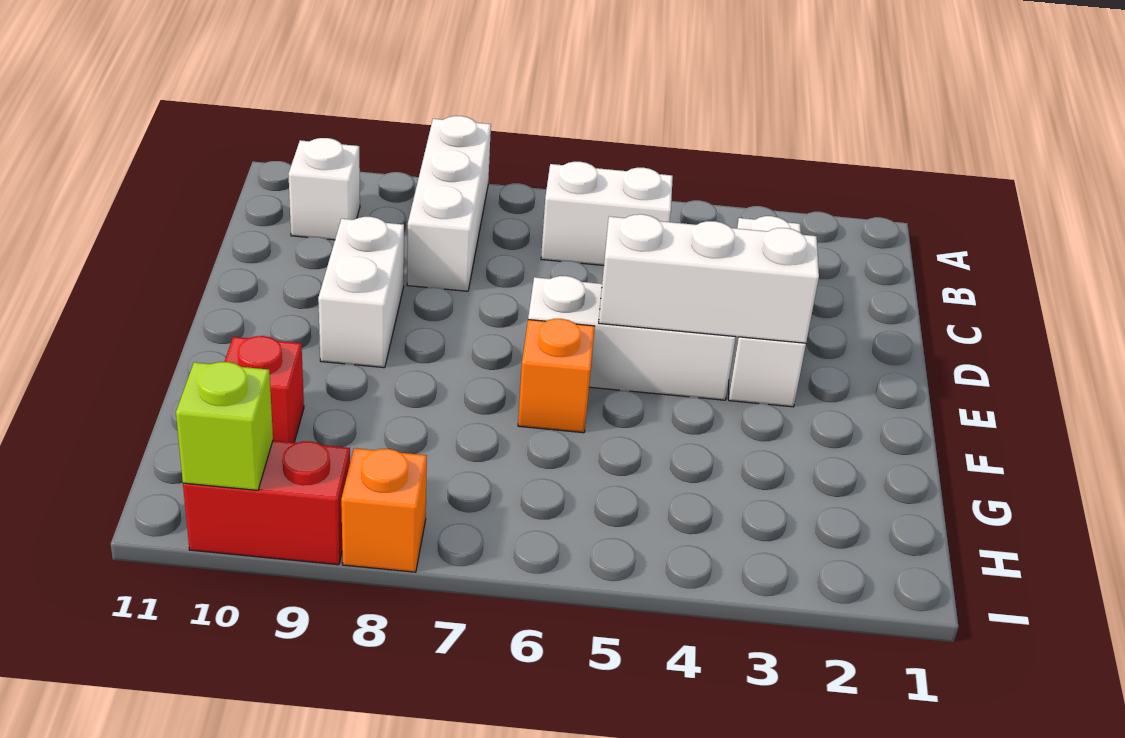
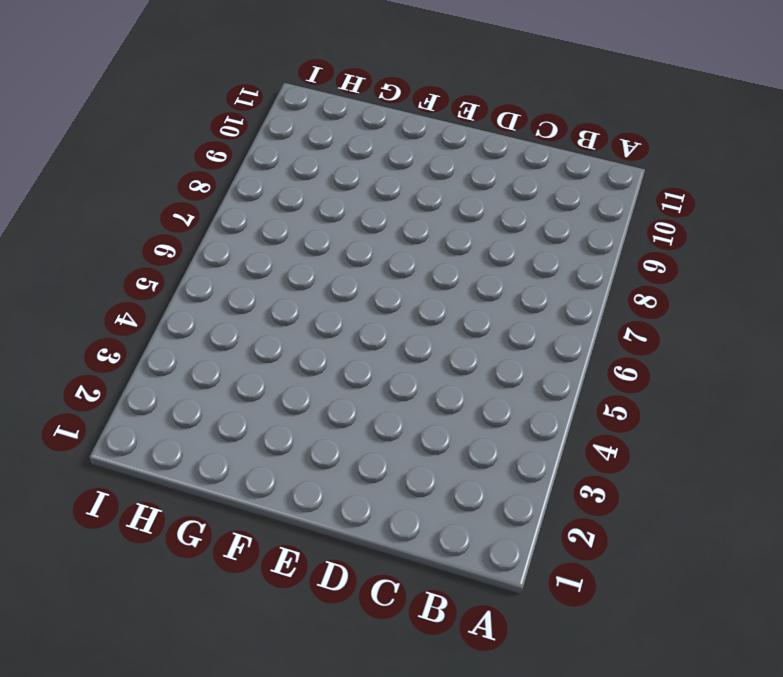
none -> white 1x3 brick [407,116,491,291]
none -> white 1x2 brick [541,162,673,265]
none -> white 1x1 brick [288,138,360,240]

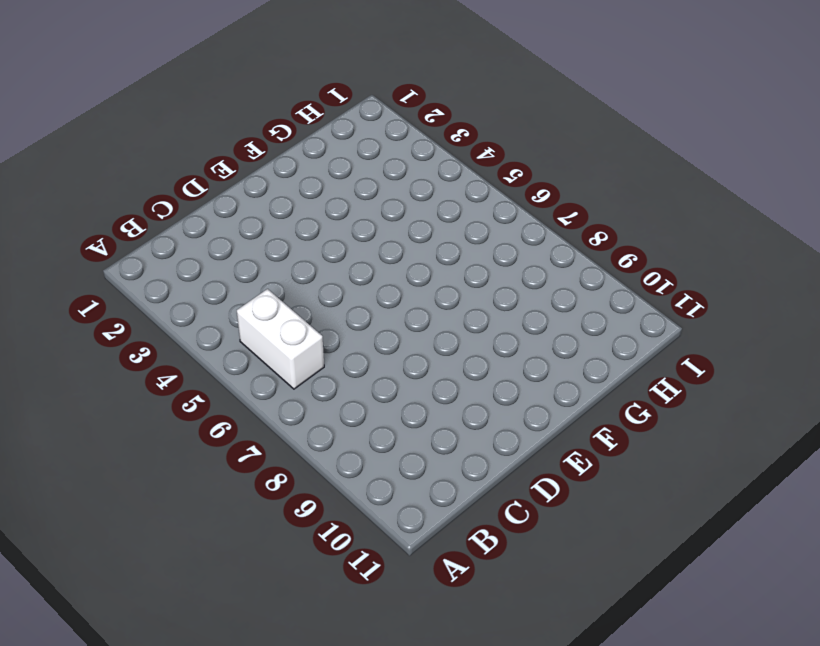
none -> white 1x3 brick [407,116,491,291]
none -> white 1x1 brick [288,138,360,240]
none -> white 1x3 brick [729,216,806,407]

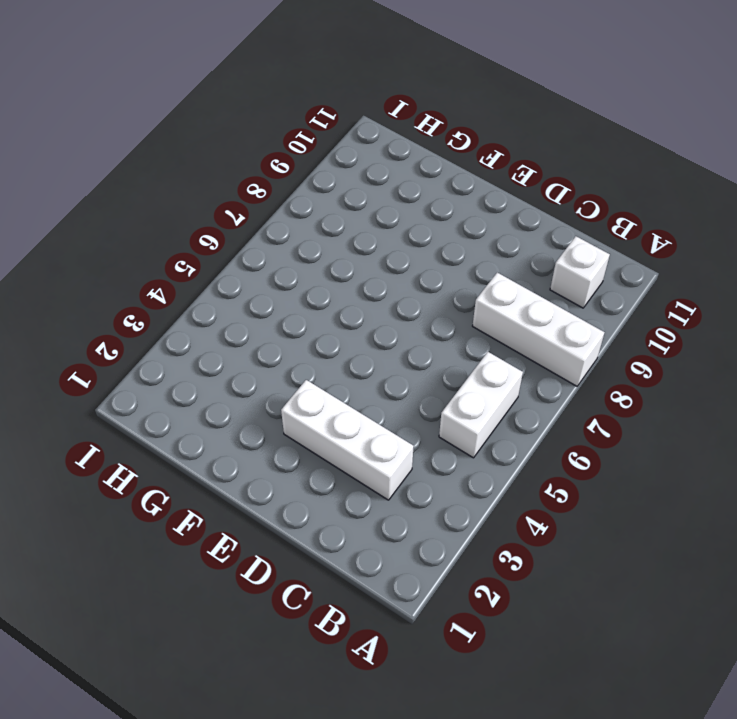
none -> white 1x2 brick [318,217,404,368]
none -> white 1x3 brick [528,276,735,400]
none -> orange 1x1 brick [518,319,595,433]

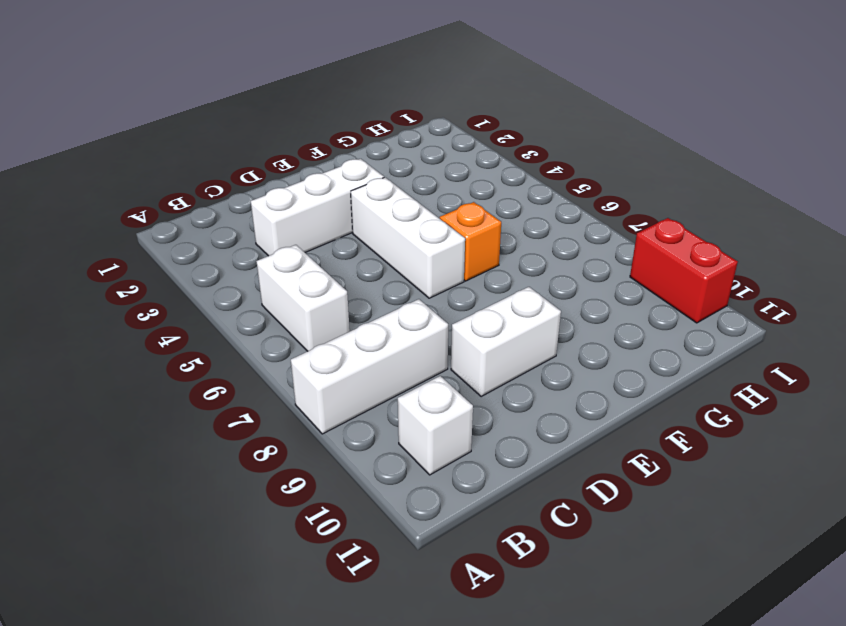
none -> red 1x1 brick [225,336,304,442]
none -> orange 1x1 brick [341,448,427,572]
none -> white 1x3 brick [599,214,819,343]

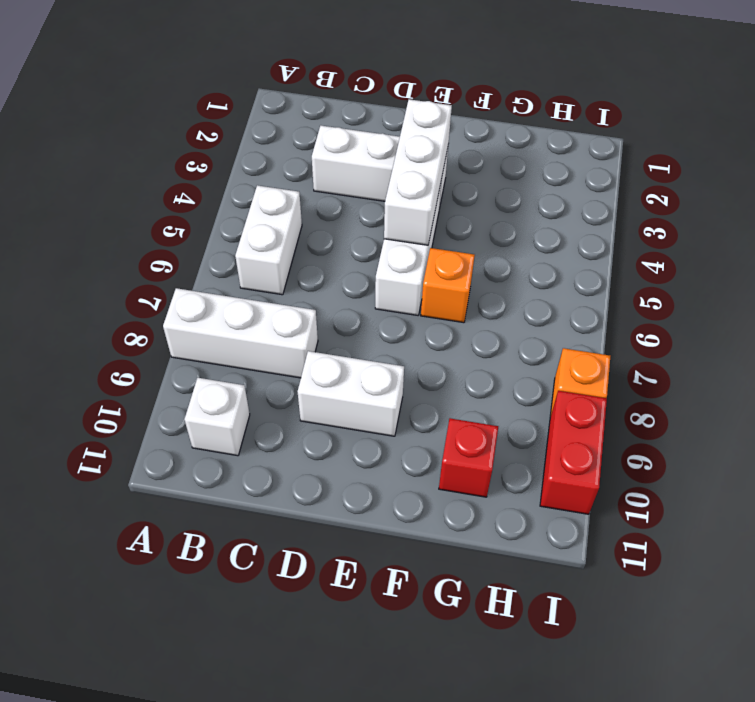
none -> lime 1x1 brick [176,362,273,490]

